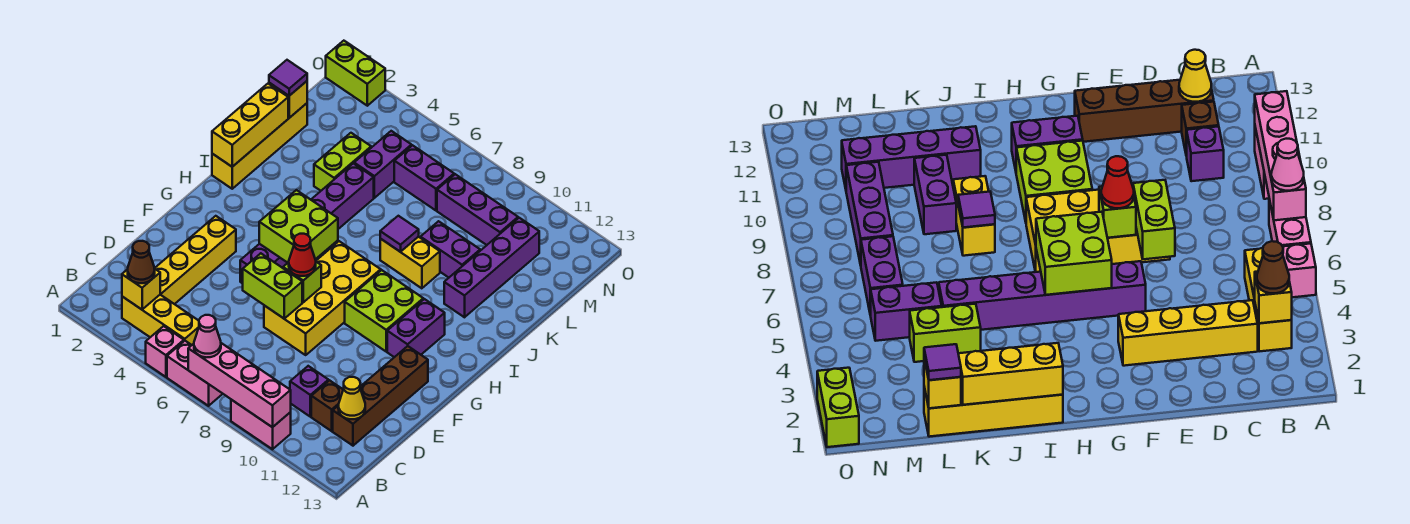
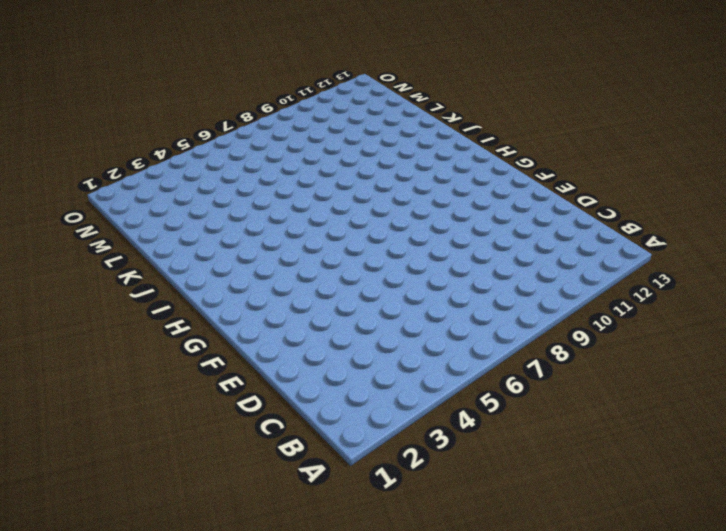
none -> pink 1x1 brick [146,326,184,377]
none -> pink 1x2 brick [167,341,223,406]
none -> pink 1x2 brick [231,400,291,449]
none -> yellow 1x3 brick [122,295,199,345]

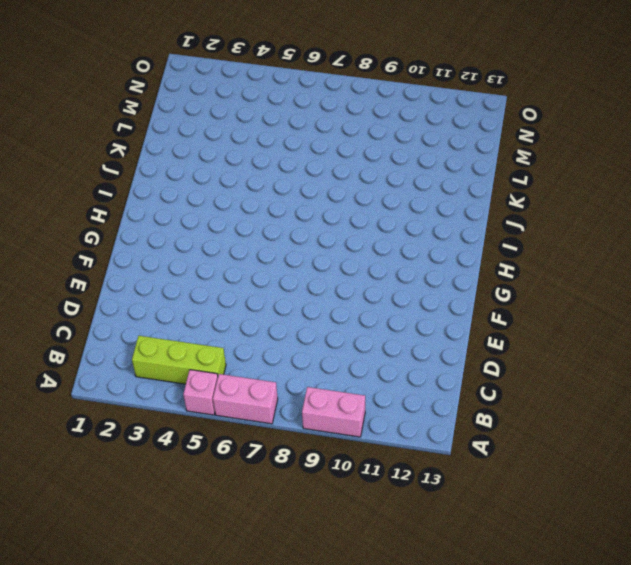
lime 1x3 brick [132,336,226,384] -> yellow 1x3 brick [122,295,199,345]
none -> yellow 1x4 brick [154,216,236,304]
none -> purple 1x1 brick [290,366,328,417]
none -> brown 1x1 brick [311,380,343,431]
none -> brown 1x4 brick [333,346,428,446]

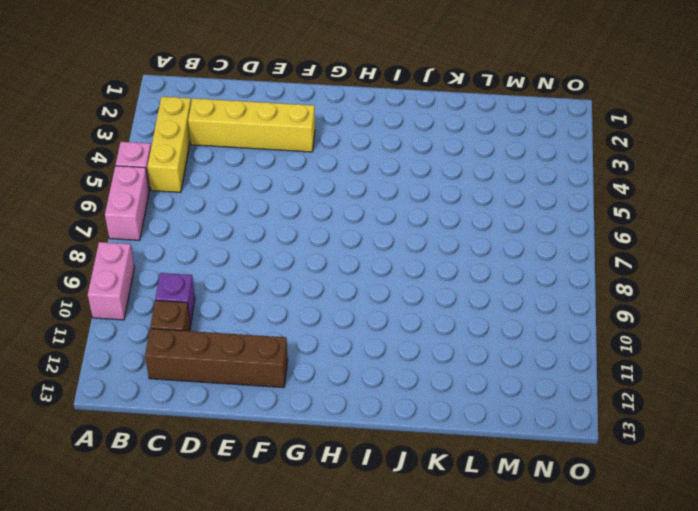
none -> yellow 2x4 brick [264,241,381,355]
none -> purple 1x6 brick [240,163,374,283]
none -> lime 2x2 brick [345,270,423,351]
none -> purple 1x2 brick [387,299,445,357]

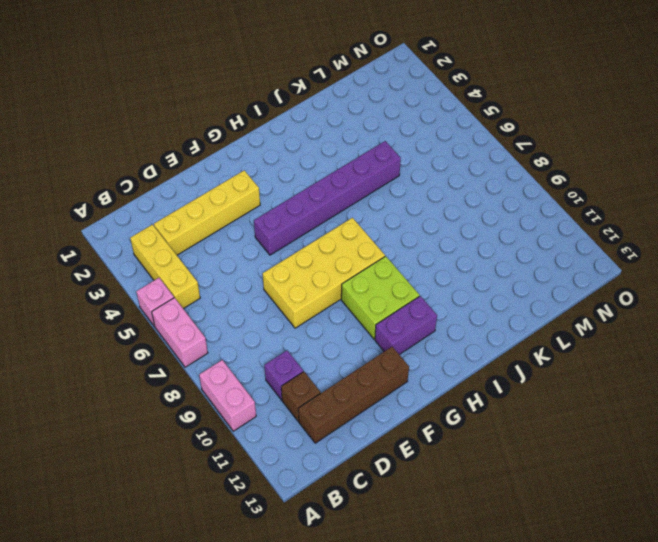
none -> yellow 1x4 brick [212,103,307,189]
none -> yellow 1x2 brick [380,237,440,288]
none -> purple 1x4 brick [444,218,539,317]
none -> lime 1x2 brick [314,133,371,191]

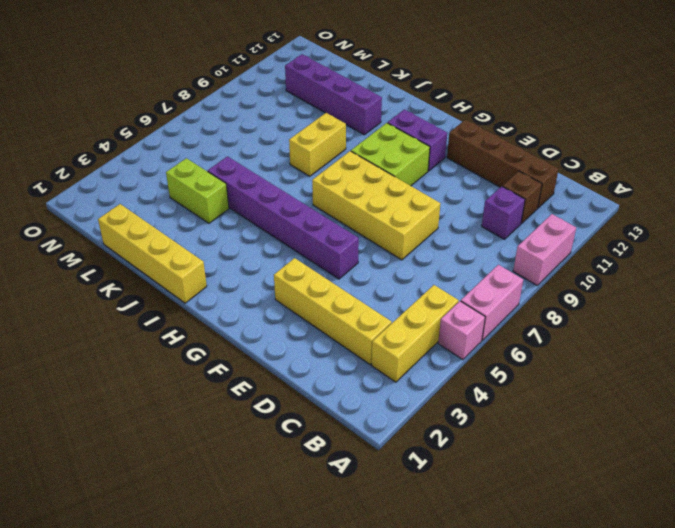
none -> purple 1x2 brick [421,221,480,278]
none -> purple 1x2 brick [354,131,411,198]
none -> purple 1x2 brick [394,145,454,210]
none -> purple 1x3 brick [437,174,518,245]

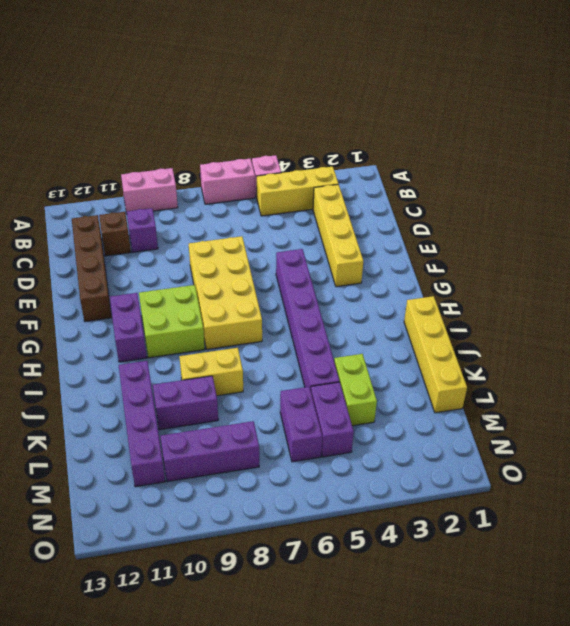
purple 1x2 brick [280,387,322,462] -> purple 1x2 brick turned to [394,145,454,210]
none -> lime 1x2 brick [326,41,385,106]
none -> pink 1x4 brick [188,343,291,427]
none -> yellow 1x1 brick [122,269,160,309]
none -> yellow 1x1 cone [338,377,365,419]

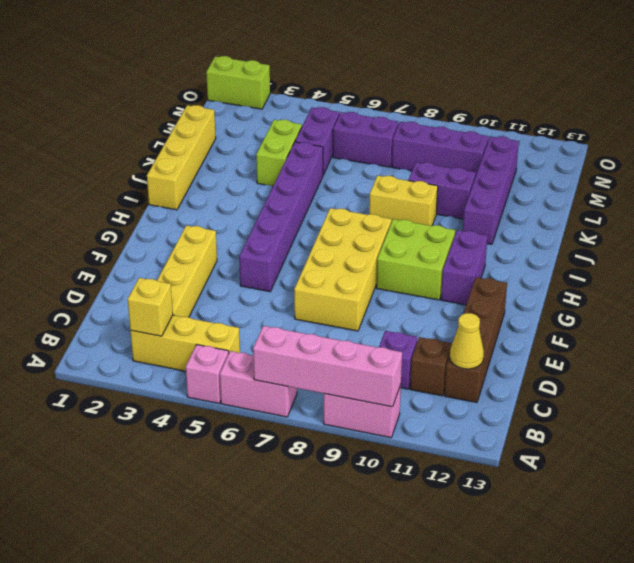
none -> lime 1x2 brick [243,253,302,318]
none -> lime 1x1 brick [283,262,321,302]
none -> lime 2x2 brick [259,190,338,263]
none -> yellow 1x3 brick [212,84,288,167]

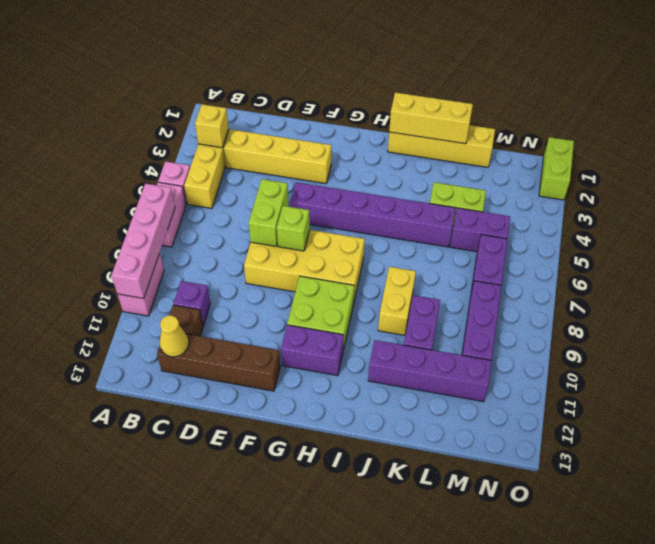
none -> lime 2x2 brick [259,190,338,263]
none -> purple 1x1 tile [380,216,419,252]
none -> yellow 1x1 brick [269,81,307,118]
none -> pink 1x1 cone [194,315,221,357]

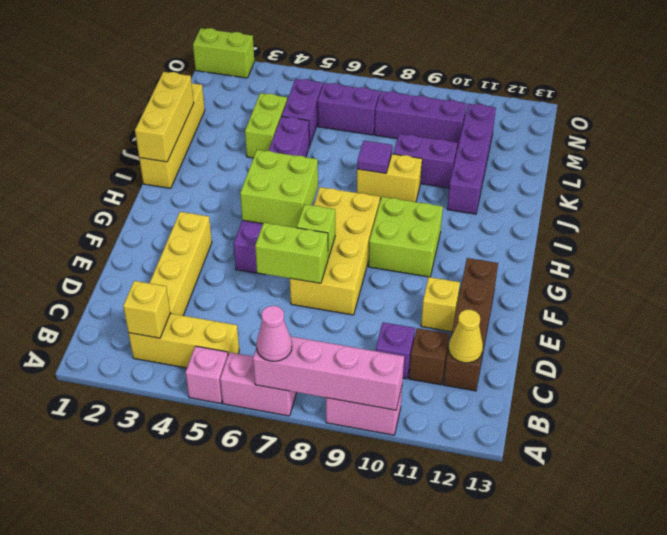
yellow 1x1 brick [421,277,460,332] -> yellow 1x1 brick moved to [269,81,307,118]
none -> purple 1x2 brick [387,299,445,357]
none -> brown 1x1 cone [128,241,155,283]
none -> red 1x1 cone [289,234,316,276]
none -> purple 1x1 tile [269,60,307,96]

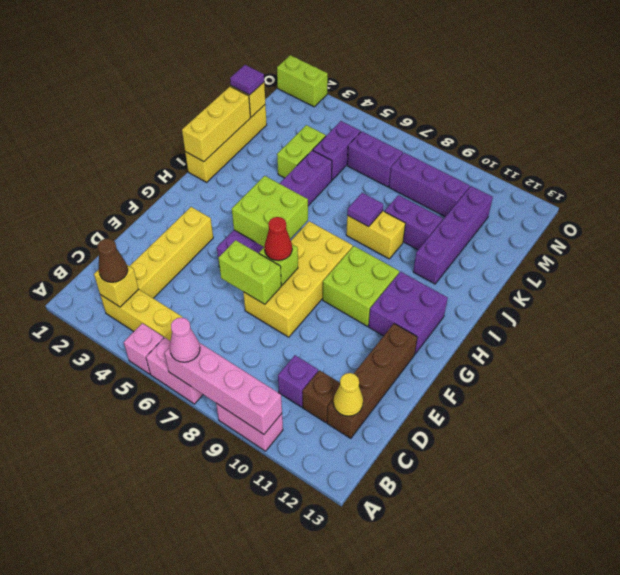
purple 2x2 brick [369,272,448,354] -> purple 1x2 brick [387,299,445,357]

